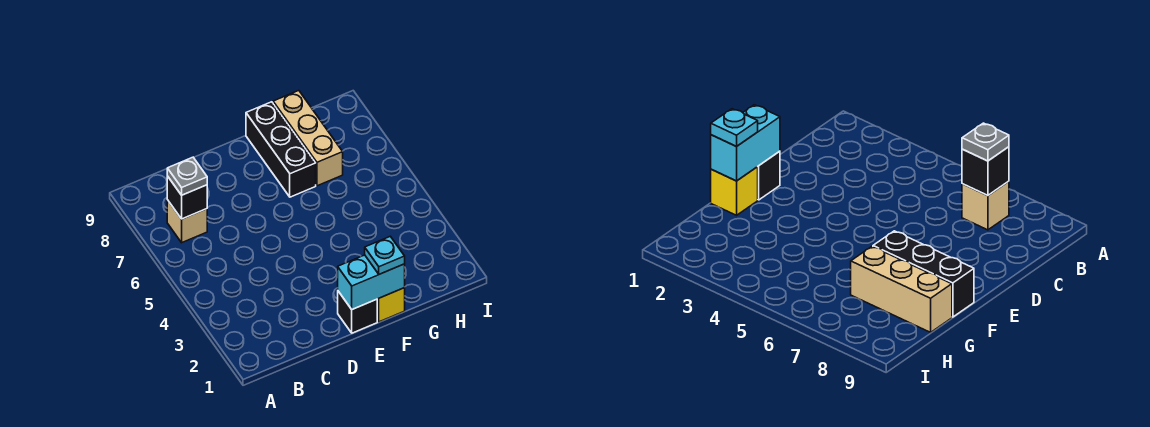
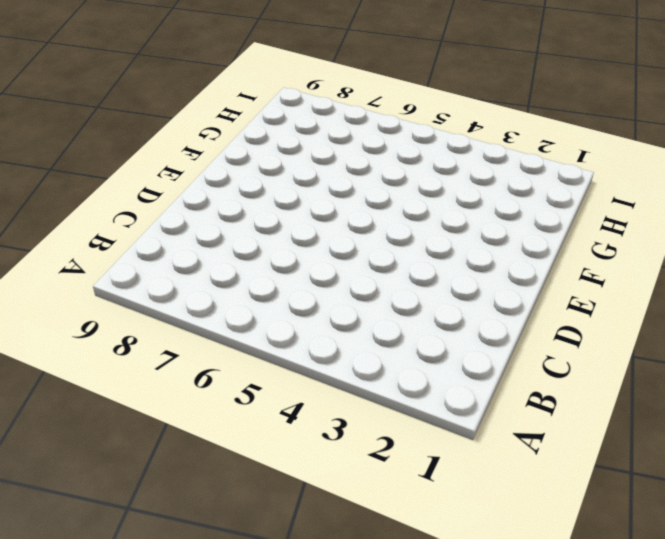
none -> tan 1x1 brick [167,200,207,243]
none -> black 1x1 brick [338,291,377,333]

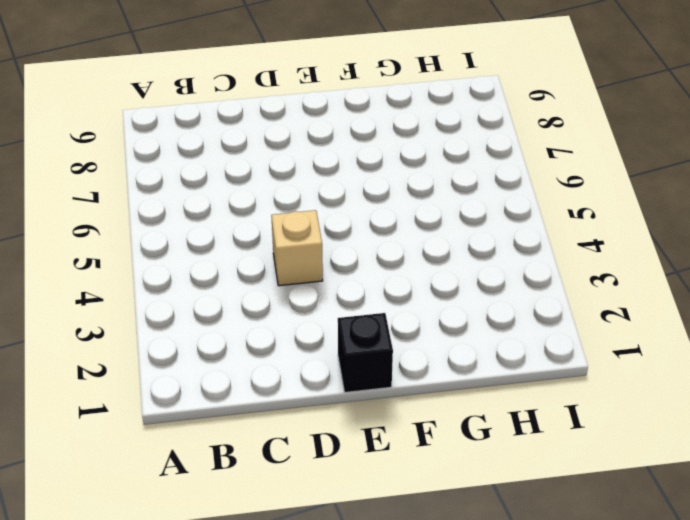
tan 1x1 brick [271,210,323,286] -> tan 1x1 brick moved to [167,200,207,243]
none -> yellow 1x1 brick [377,288,405,322]
none -> black 1x3 brick [246,102,316,197]

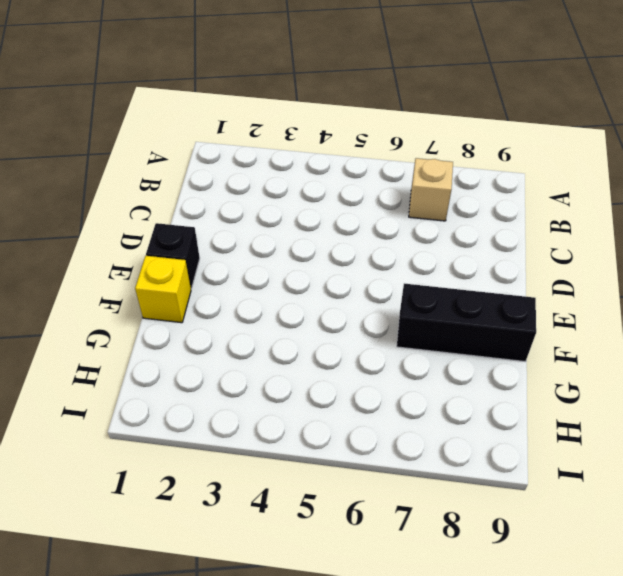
none -> tan 1x3 brick [273,91,343,186]
none -> black 1x1 brick [167,176,207,219]

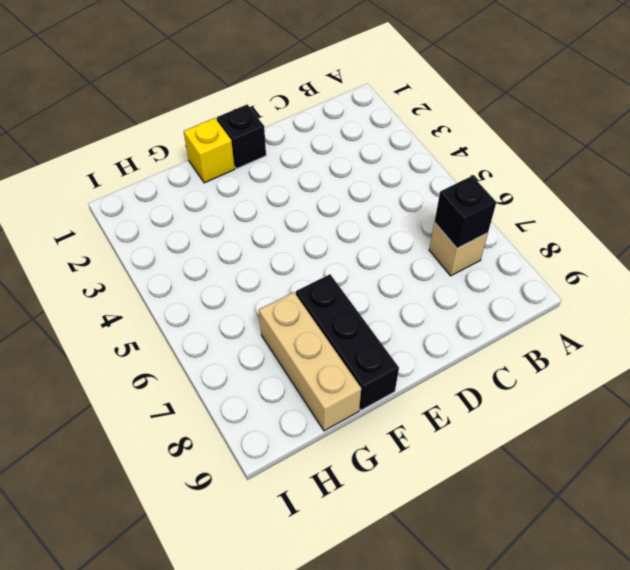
none -> cyan 1x2 brick [338,255,405,309]
none -> grey 1x1 plate [167,157,207,195]

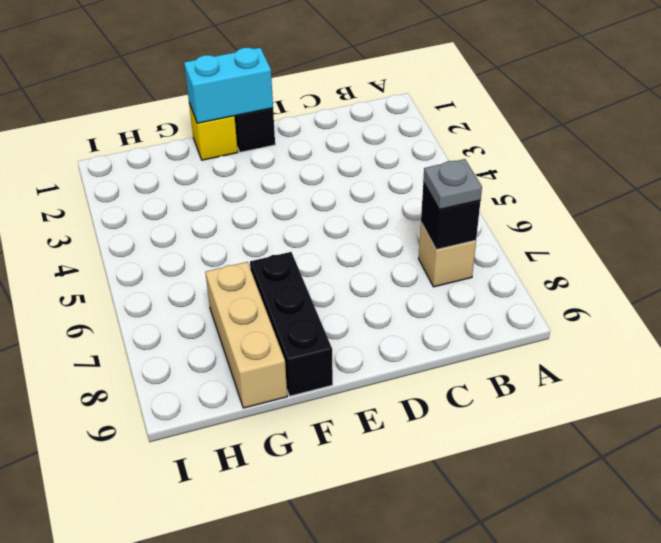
none -> cyan 1x1 plate [365,236,405,274]

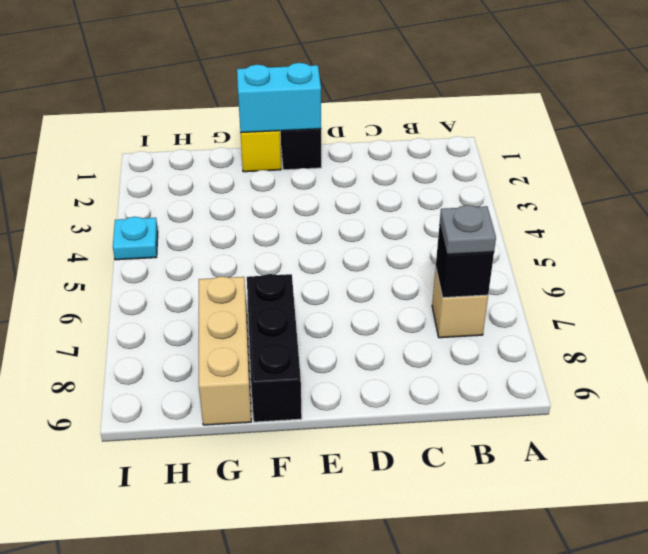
cyan 1x1 plate [113,217,158,260] -> cyan 1x1 plate moved to [365,236,405,274]

